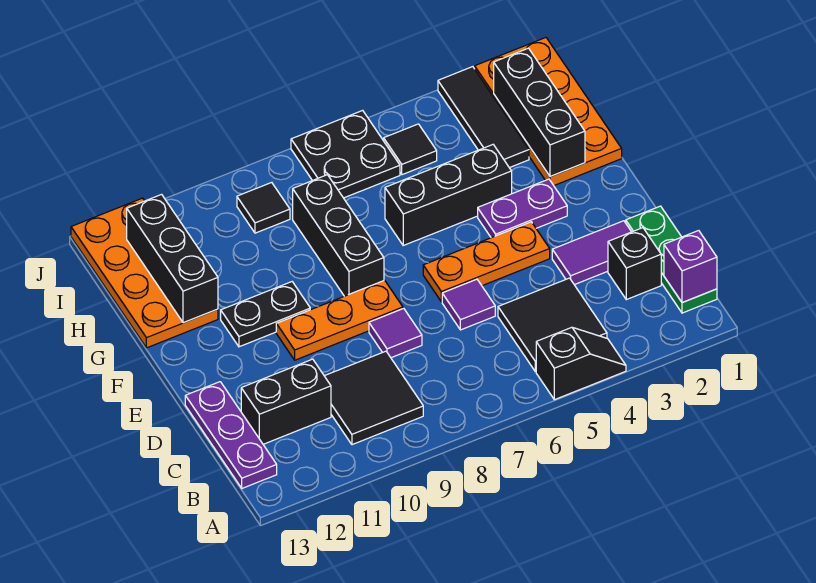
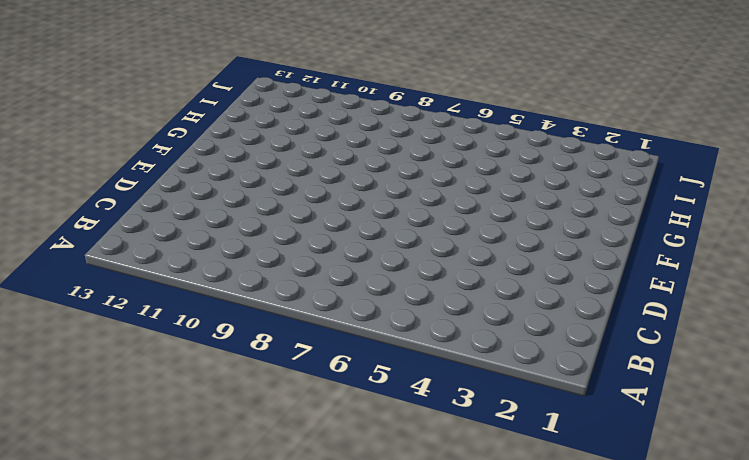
none -> black 1x2 slope [536,327,626,400]
none -> green 1x3 plate [626,206,717,313]
none -> black 2x2 tile [498,278,607,372]

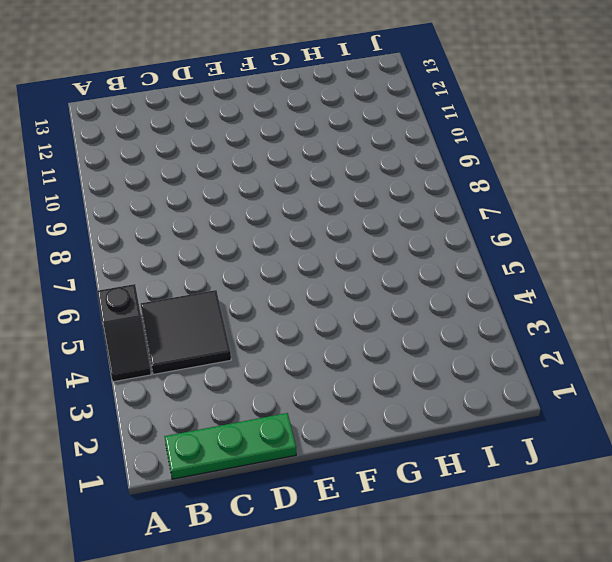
none -> black 2x2 tile [325,351,423,445]
none -> purple 1x3 plate [185,382,277,488]
none -> black 1x1 brick [608,228,661,300]

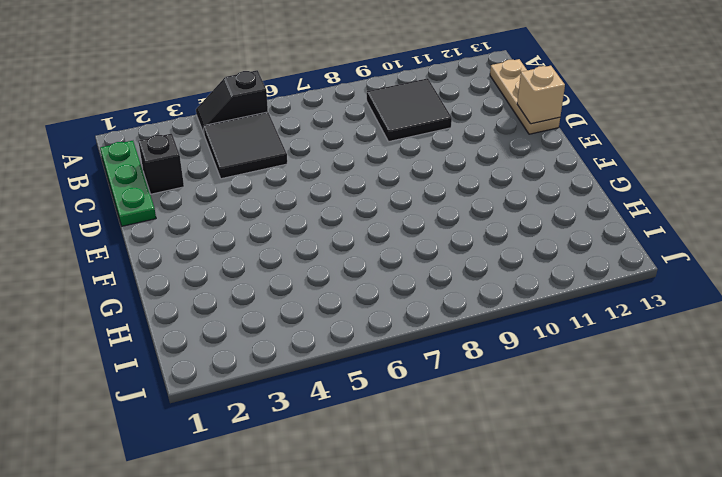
tan 1x3 plate [490,59,560,134] -> purple 1x3 plate [185,382,277,488]
tan 1x1 brick [517,66,565,124] -> none
none -> black 1x2 brick [241,359,331,444]
none -> purple 1x2 tile [552,221,631,285]
none -> purple 1x1 tile [442,279,495,330]

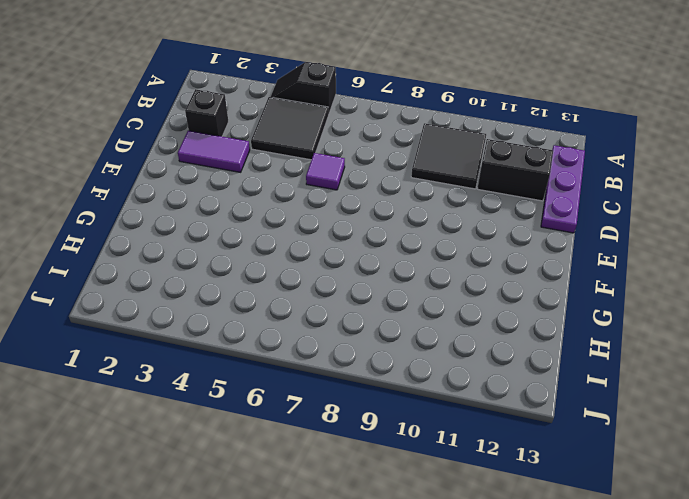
none -> green 1x3 plate [626,206,717,313]
none -> purple 1x1 tile [369,308,422,358]
none -> orange 1x3 plate [423,222,550,302]

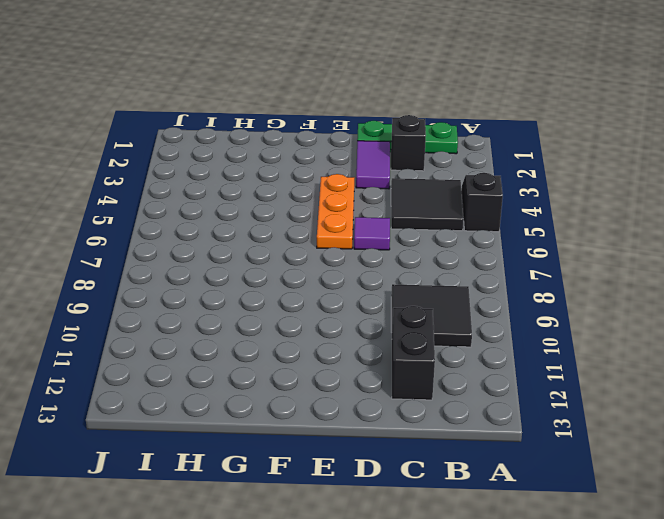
none -> purple 1x3 plate [185,382,277,488]
none -> purple 1x1 tile [369,308,422,358]
none -> orange 1x3 plate [276,280,403,360]

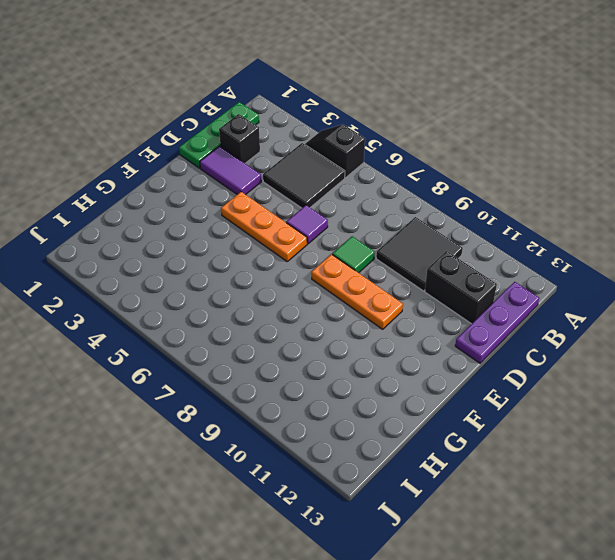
green 1x1 tile [332,236,375,273] -> purple 1x1 tile [369,308,422,358]
none -> purple 1x2 plate [478,179,567,238]
none -> black 1x3 brick [293,175,384,296]
none -> black 1x2 plate [221,282,310,347]

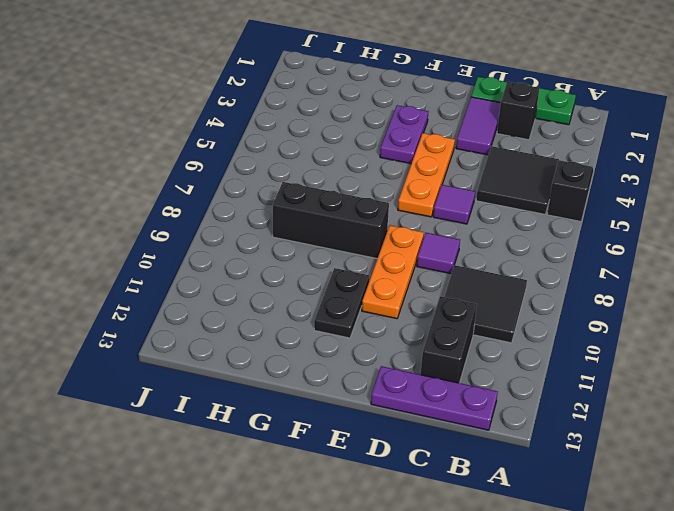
none -> orange 2x4 plate [475,38,622,185]
none -> black 1x3 brick [385,145,512,245]
none -> orange 2x4 plate [71,198,218,348]

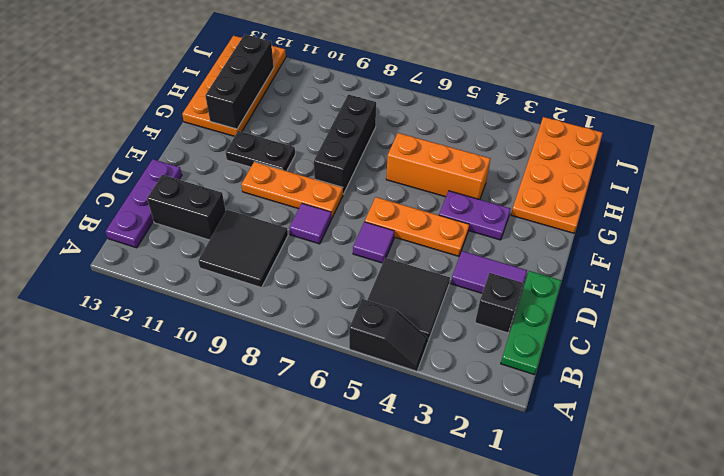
orange 1x3 brick [386,133,491,199] -> black 1x3 brick [385,145,512,245]
none -> black 1x3 tile [438,67,529,168]
none -> black 1x1 tile [384,124,437,175]
none -> black 2x2 plate [291,110,400,198]

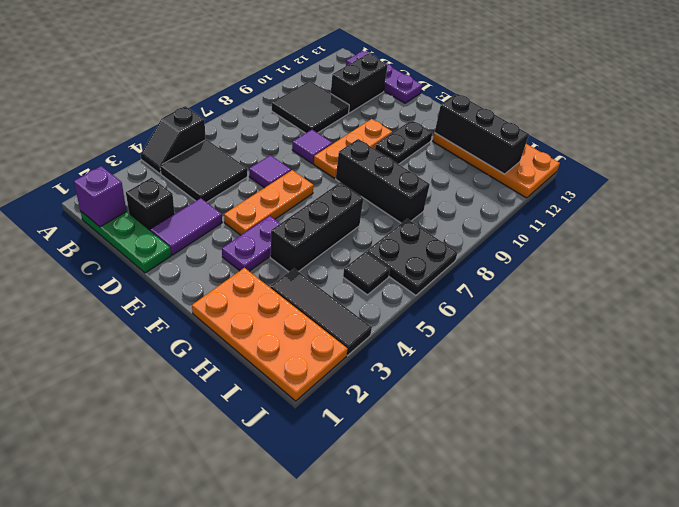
none -> black 1x1 tile [237,182,290,233]
none -> black 1x3 brick [494,48,585,177]

